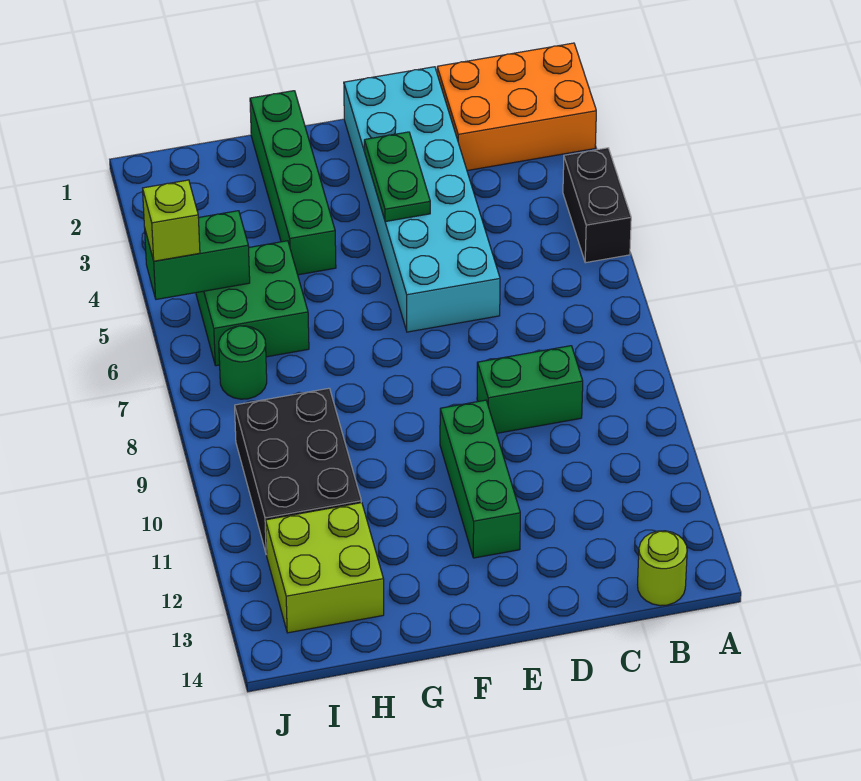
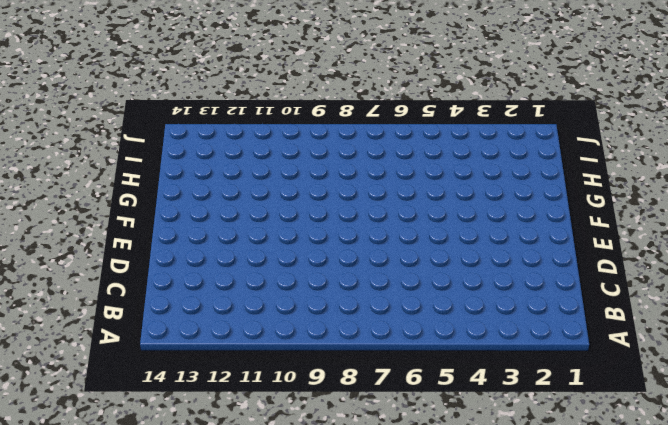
none -> orange 2x3 brick [437,43,596,171]
none -> black 1x2 brick [563,148,631,263]
none -> lime 1x1 round brick [638,531,687,606]

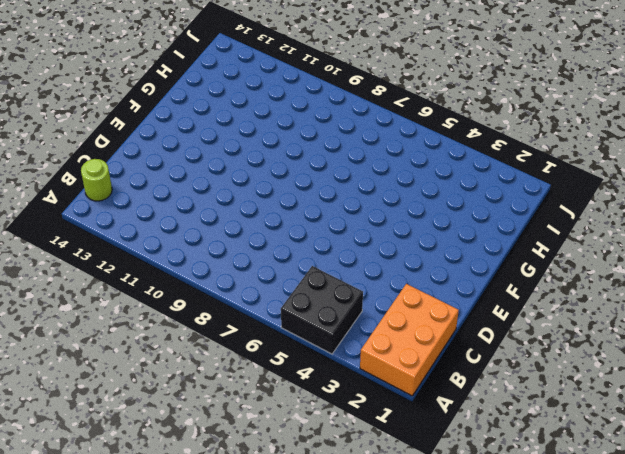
black 2x2 brick [281,266,363,354] -> black 1x2 brick [563,148,631,263]
none -> green 1x2 brick [477,346,583,433]
none -> cyan 2x6 brick [344,67,500,332]
none -> green 1x3 brick [440,400,520,558]

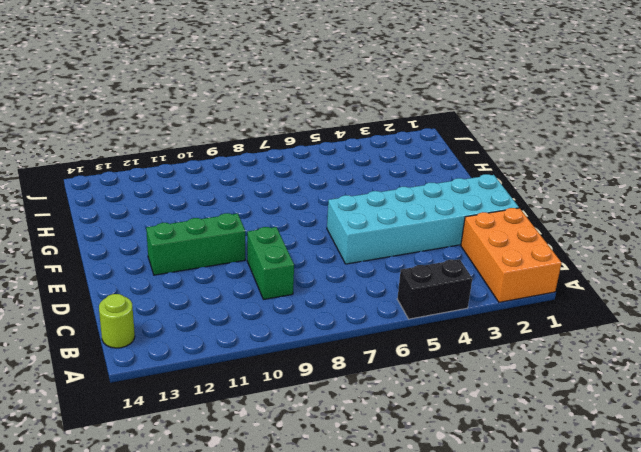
none -> green 1x4 brick [250,91,336,275]
none -> green 2x2 brick [196,241,309,366]
none -> black 2x3 brick [235,388,361,554]

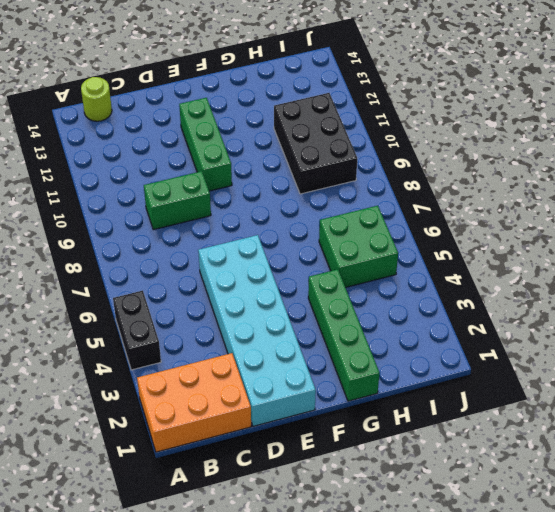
none -> lime 2x2 brick [266,503,384,633]
none -> green 1x1 round brick [219,326,267,399]
none -> green 1x2 plate [364,132,430,222]

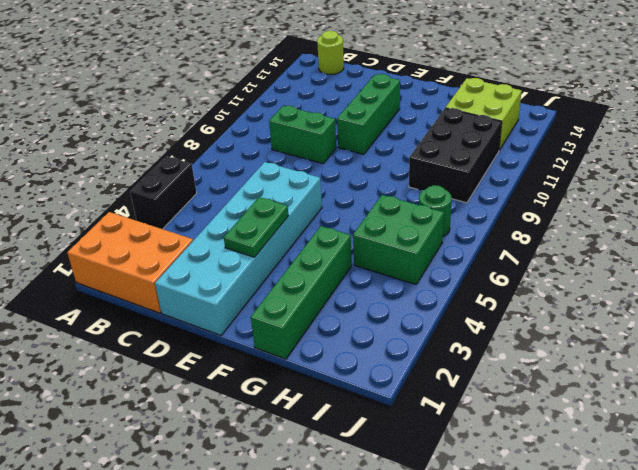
none -> green 1x2 brick [145,211,250,299]
none -> lime 1x1 brick [143,180,200,261]

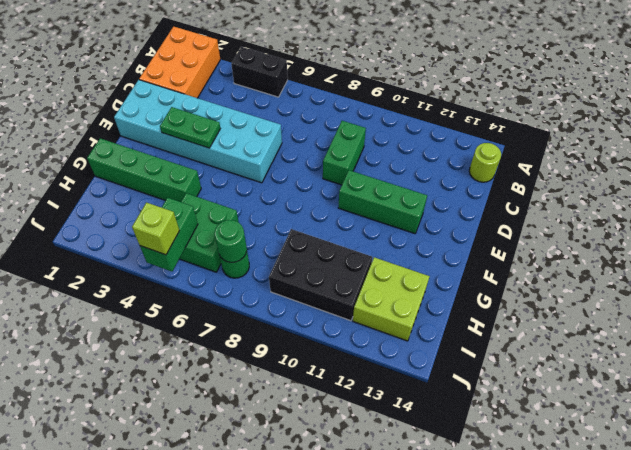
green 1x1 round brick [215,220,247,262] -> none

